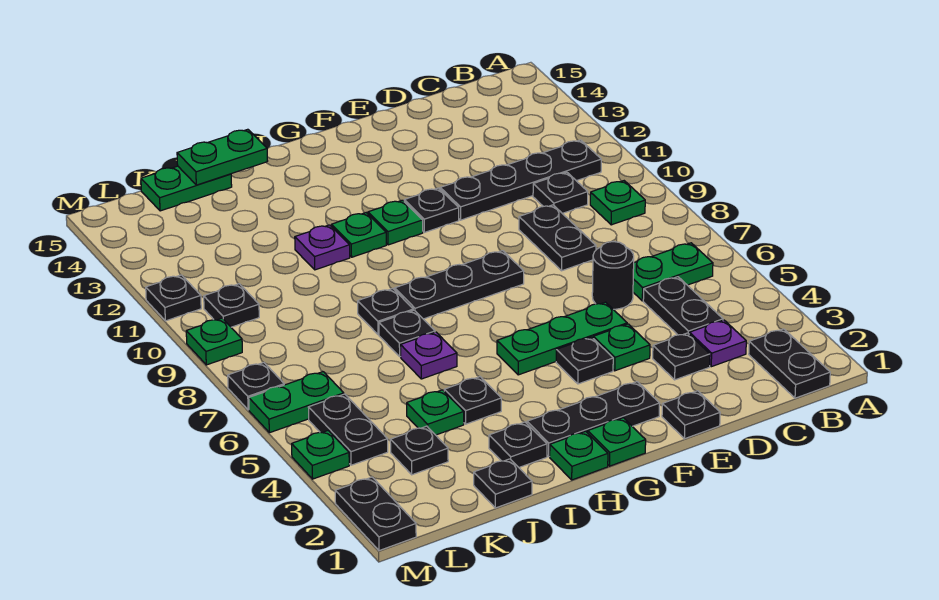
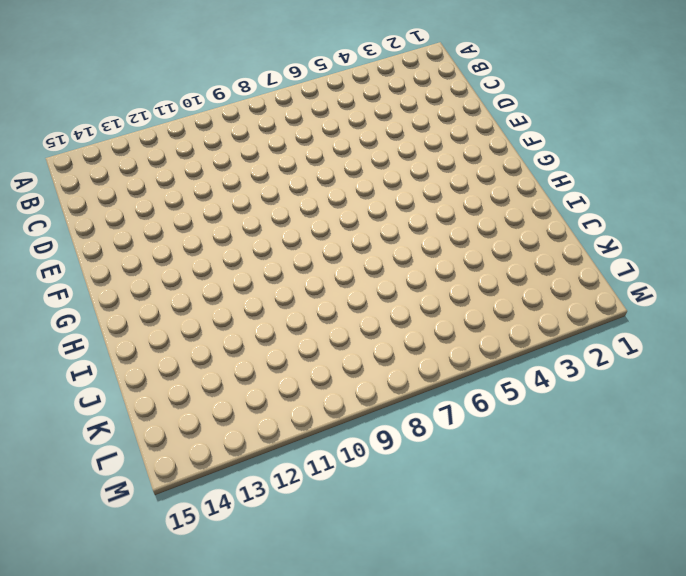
none -> black 1x2 plate [749,329,830,398]
none -> green 1x2 plate [633,243,713,301]
none -> green 1x1 plate [590,181,645,225]
none -> black 1x4 plate [440,140,601,220]

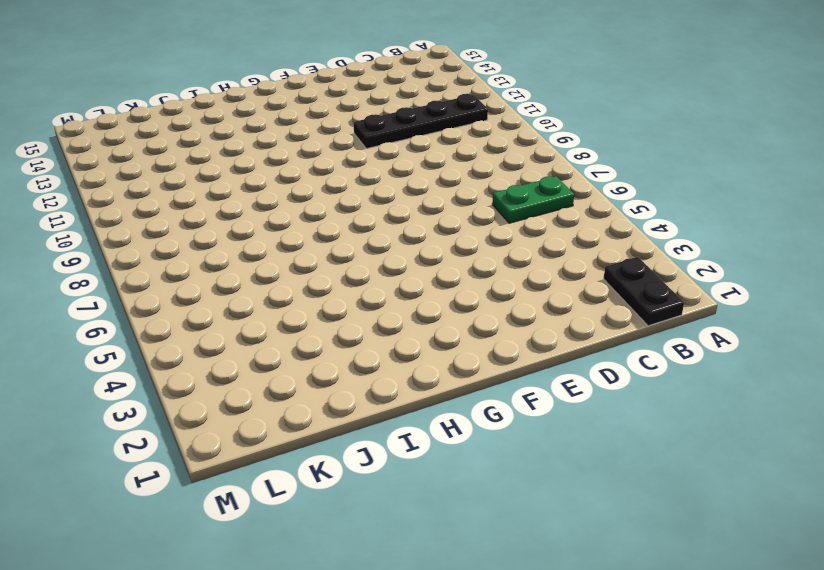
none -> green 1x1 plate [590,181,645,225]
none -> purple 1x1 plate [689,320,746,367]
none -> black 1x2 plate [643,277,723,335]
none -> black 1x1 plate [533,172,588,213]

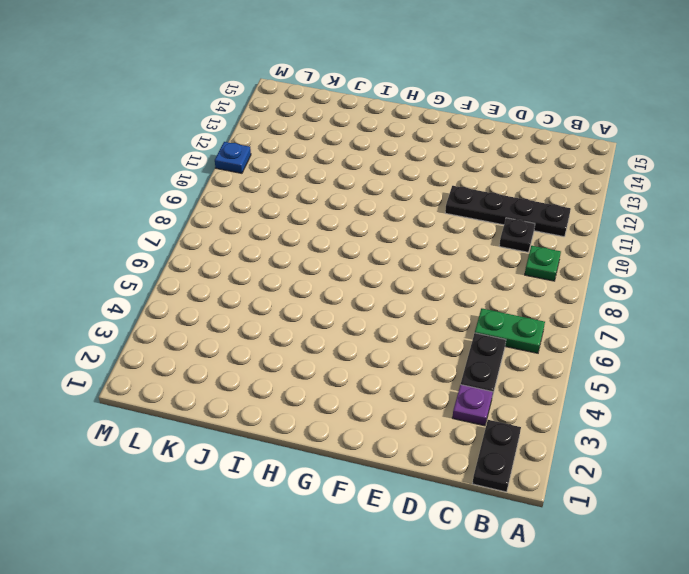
blue 1x1 plate [215,142,251,173] -> black 1x1 plate [146,275,201,321]
none -> black 1x1 plate [653,333,710,380]
none -> black 1x1 round brick [592,242,634,309]
none -> black 1x2 plate [519,205,596,271]
none -> black 1x1 plate [662,391,720,439]

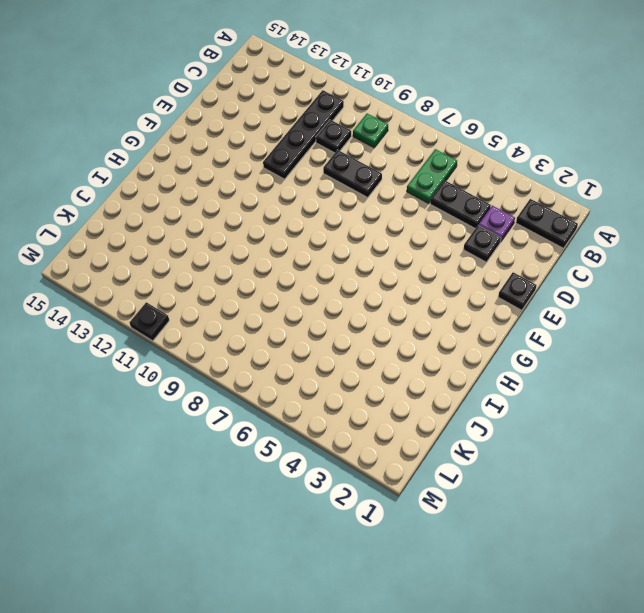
none -> black 1x1 round brick [592,242,634,309]
none -> green 1x1 plate [593,324,650,371]
none -> green 1x3 plate [497,302,627,375]
none -> black 1x3 plate [527,382,660,457]

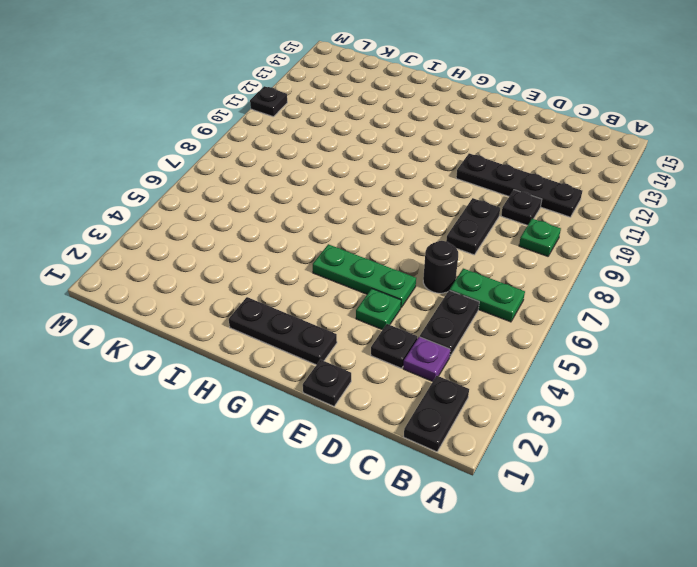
none -> black 1x1 plate [556,337,613,384]
none -> black 1x3 plate [395,251,524,319]
none -> black 1x1 plate [404,188,459,232]
none -> green 1x1 plate [588,418,646,466]

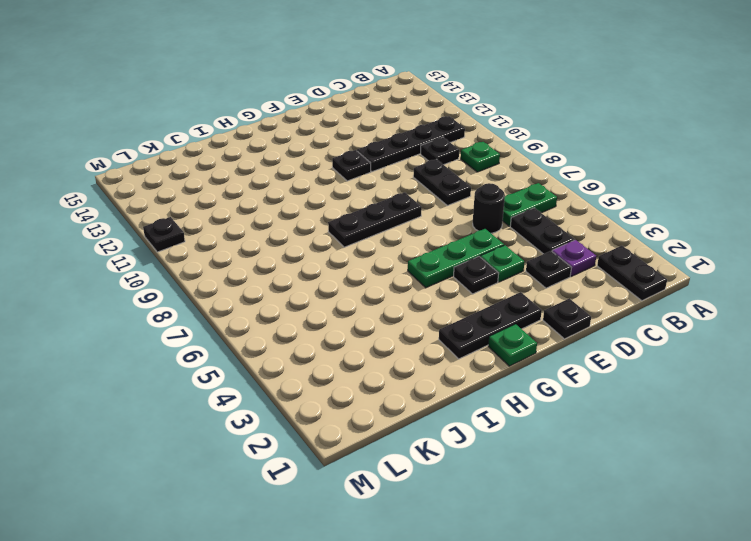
none -> green 1x1 plate [368,200,423,245]
none -> green 1x1 plate [550,431,608,480]
none -> green 1x1 plate [332,213,386,257]
none -> black 1x1 plate [489,422,547,467]

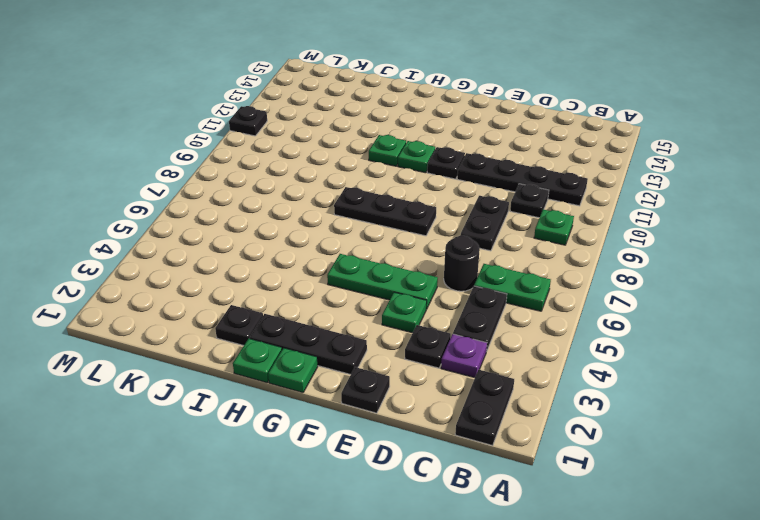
none -> black 1x1 plate [556,337,613,384]
none -> black 1x1 plate [444,377,501,424]
none -> purple 1x1 plate [401,332,457,379]
none -> black 1x1 plate [379,310,435,357]

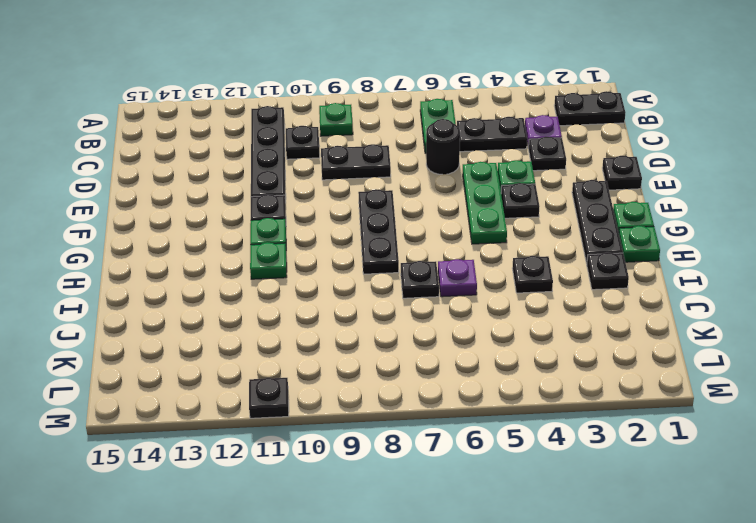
none -> black 1x1 plate [358,289,413,335]
none -> purple 1x1 plate [295,225,350,270]
none -> black 1x1 plate [474,459,532,508]
none -> green 1x1 plate [407,390,464,435]

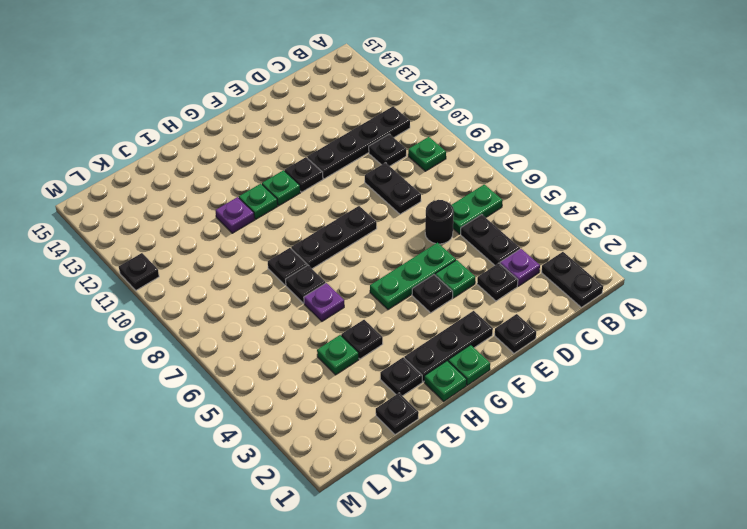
none -> green 1x2 plate [141,166,232,211]
none -> black 1x1 plate [390,426,448,475]
none -> black 1x2 plate [308,394,388,465]
none -> green 1x2 plate [249,372,344,433]

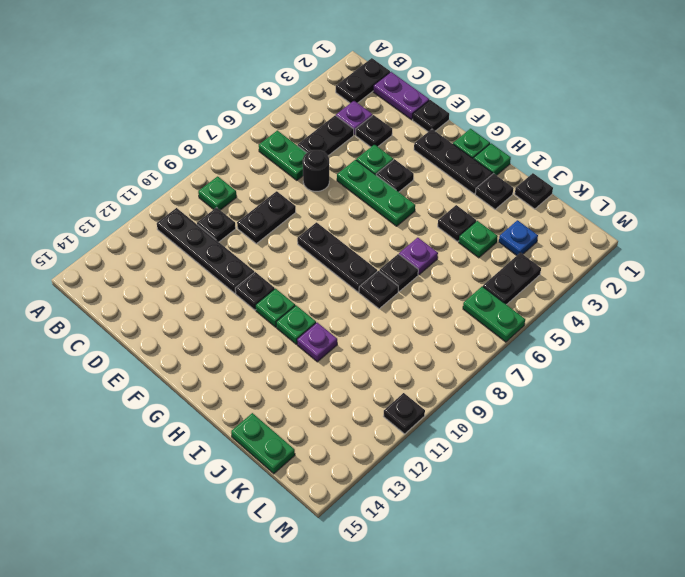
purple 1x2 plate [373,72,429,120] -> none
blue 1x1 plate [499,220,538,255] -> black 1x1 plate [390,426,448,475]
none -> black 1x1 plate [204,284,259,327]
none -> black 1x2 plate [335,477,416,551]
none -> green 1x1 plate [292,431,349,479]
none -> black 1x1 plate [228,362,284,410]

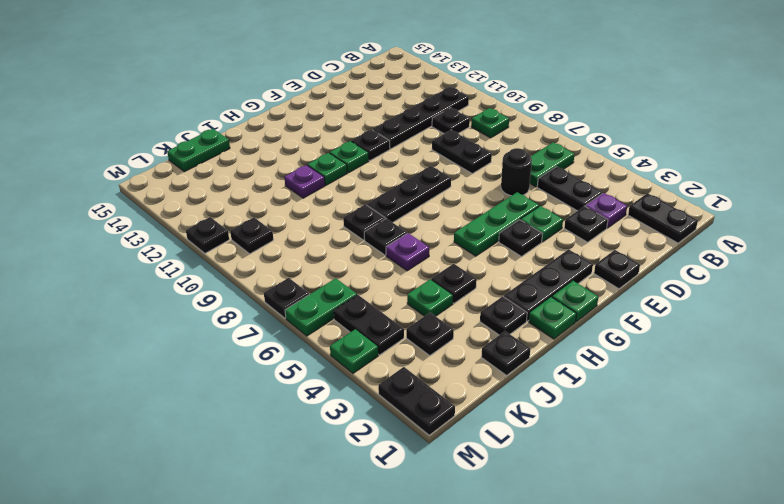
none -> green 1x1 plate [186,318,242,365]
none -> green 1x2 plate [177,129,267,185]

